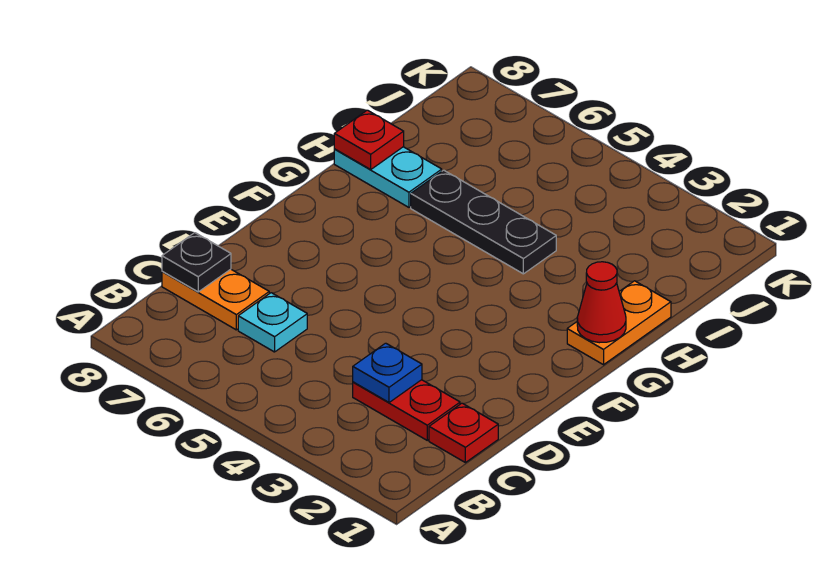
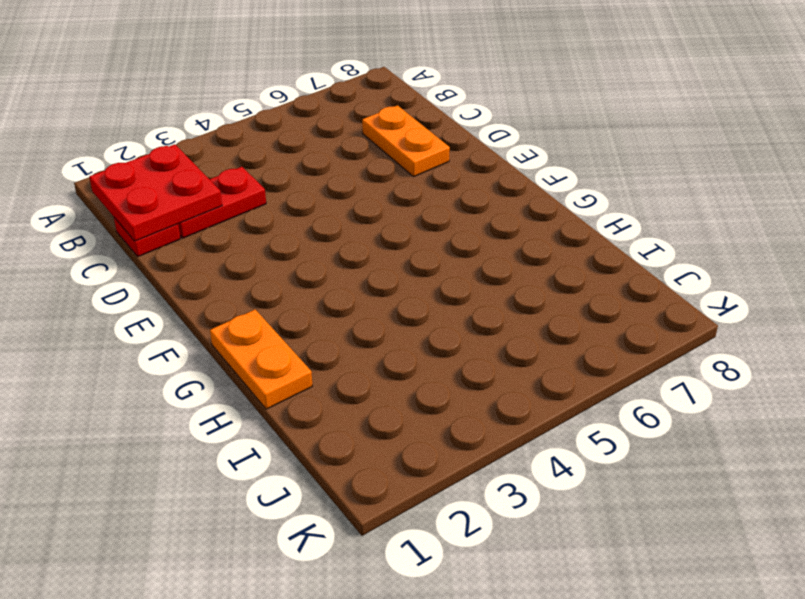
red 2x2 plate [89,144,222,241] -> none
orange 1x2 plate [362,105,450,177] -> orange 1x2 plate turned to [162,269,269,330]
none -> cyan 1x1 plate [238,293,307,352]
none -> black 1x3 plate [411,170,556,274]

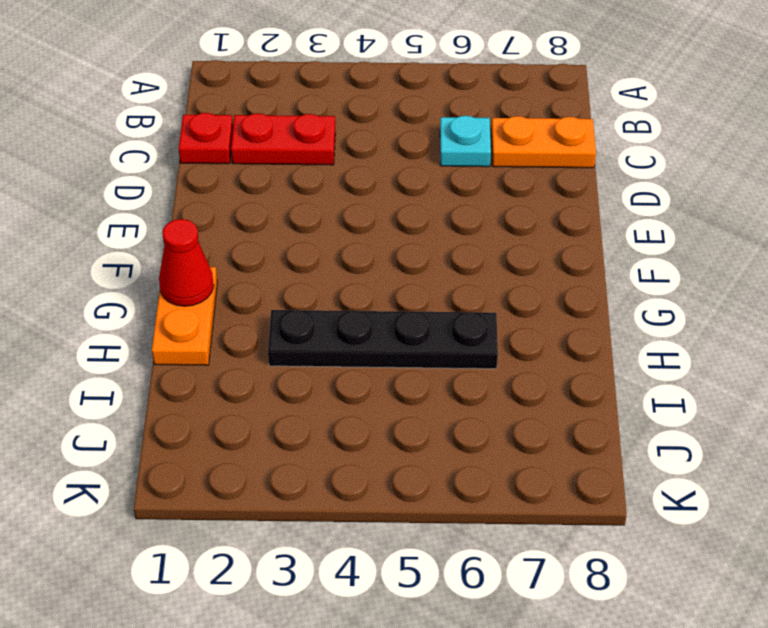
black 1x4 plate [268,310,498,369] -> black 1x3 plate [411,170,556,274]
none -> cyan 1x2 plate [334,147,442,207]
none -> blue 1x1 plate [353,343,422,402]

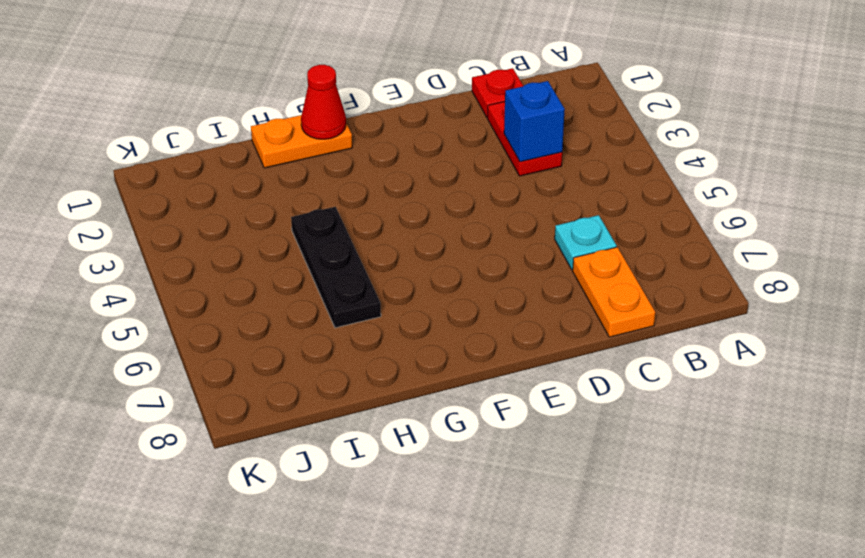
blue 1x1 brick [504,81,565,162] -> blue 1x1 plate [353,343,422,402]
none -> cyan 1x2 plate [334,147,442,207]
none -> black 1x1 plate [162,233,231,292]

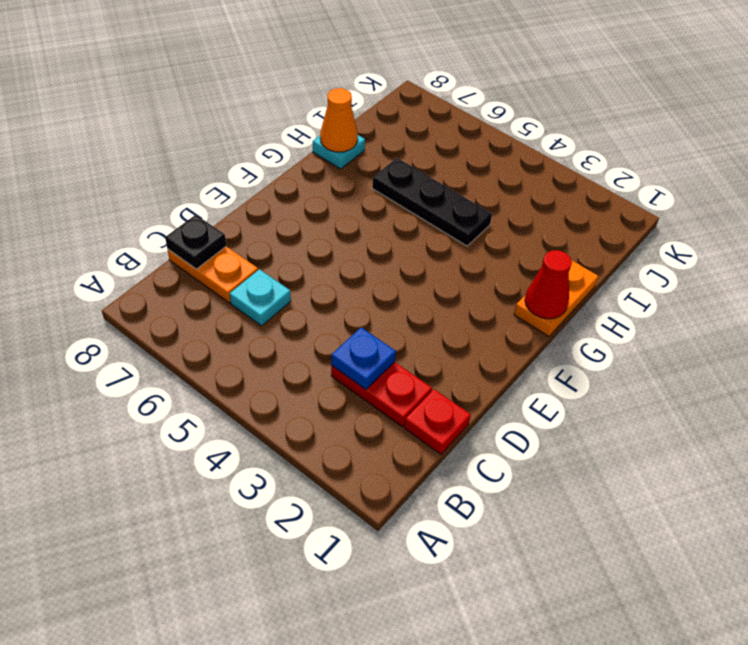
cyan 1x1 plate [313,135,365,169] -> cyan 1x2 plate [334,147,442,207]
orange 1x1 cone [320,88,358,152] -> red 1x1 plate [334,110,404,169]

